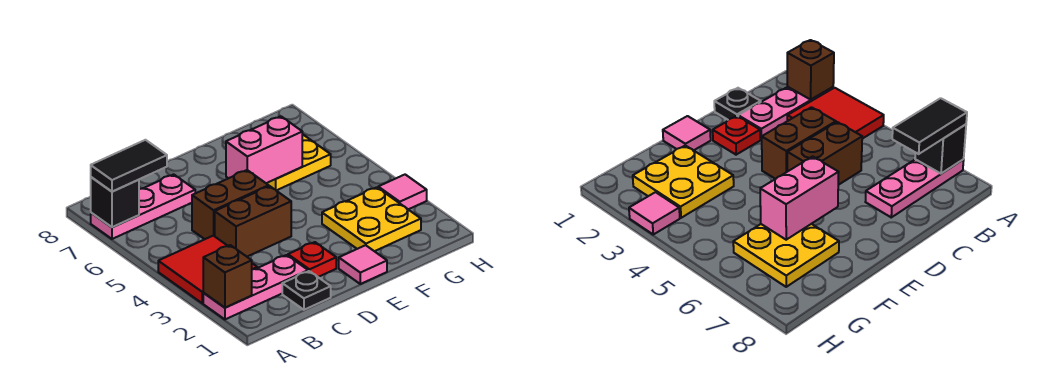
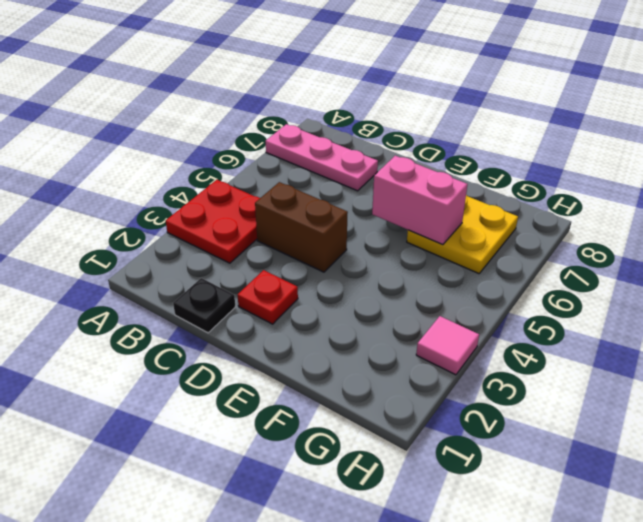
red 2x2 plate [166,180,260,263] -> red 2x2 tile [158,236,257,303]
none -> pink 1x3 plate [203,255,308,319]
none -> brown 1x2 brick [192,170,269,239]
none -> pink 1x1 tile [339,245,387,284]

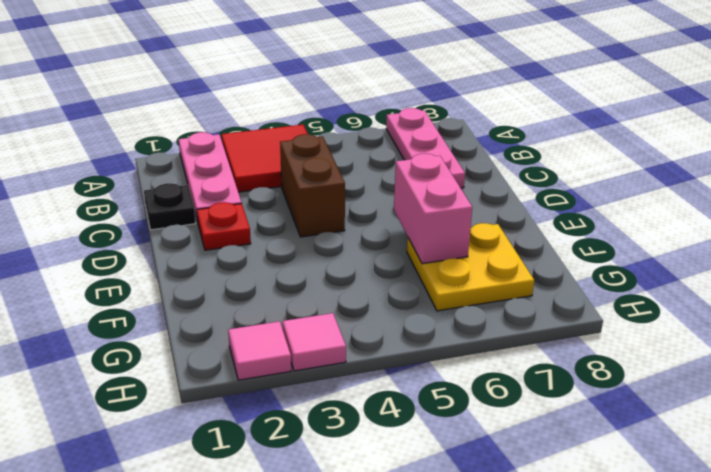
pink 1x1 tile [228,321,291,380] -> pink 1x1 tile moved to [339,245,387,284]
none -> brown 1x2 brick [192,170,269,239]
none -> yellow 2x2 plate [322,187,421,251]
none -> brown 1x1 brick [203,245,252,308]

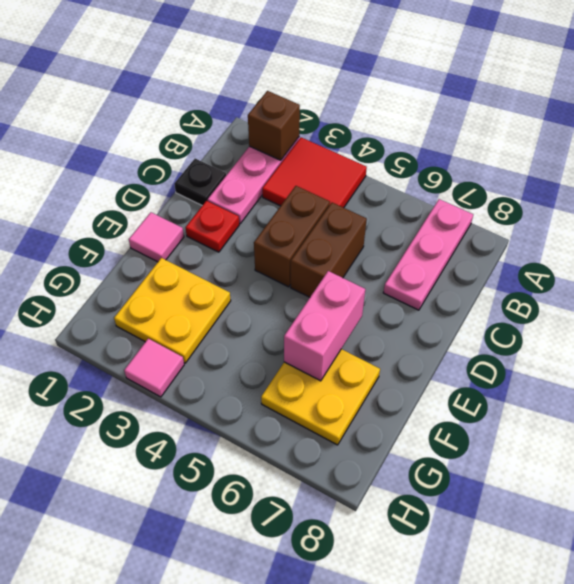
none -> black 1x1 brick [91,177,139,227]
none -> black 1x2 tile [91,140,167,192]

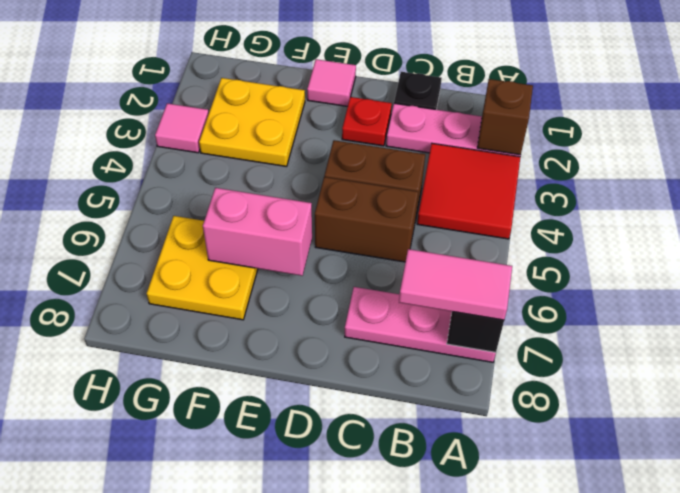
pink 1x2 tile [399,249,512,320] -> black 1x2 tile [91,140,167,192]

